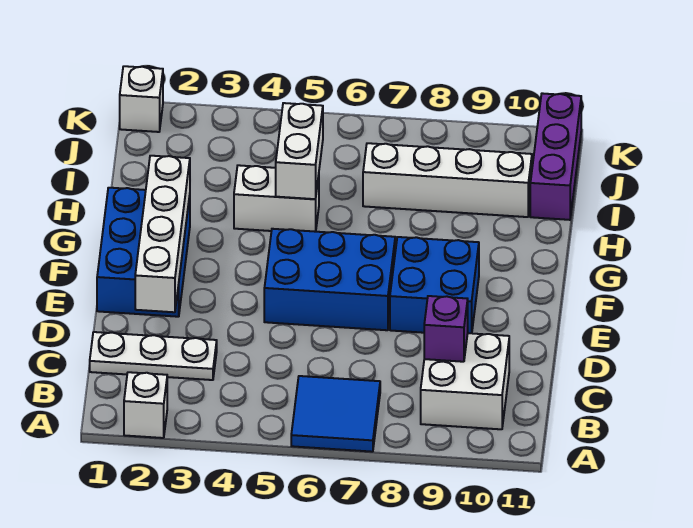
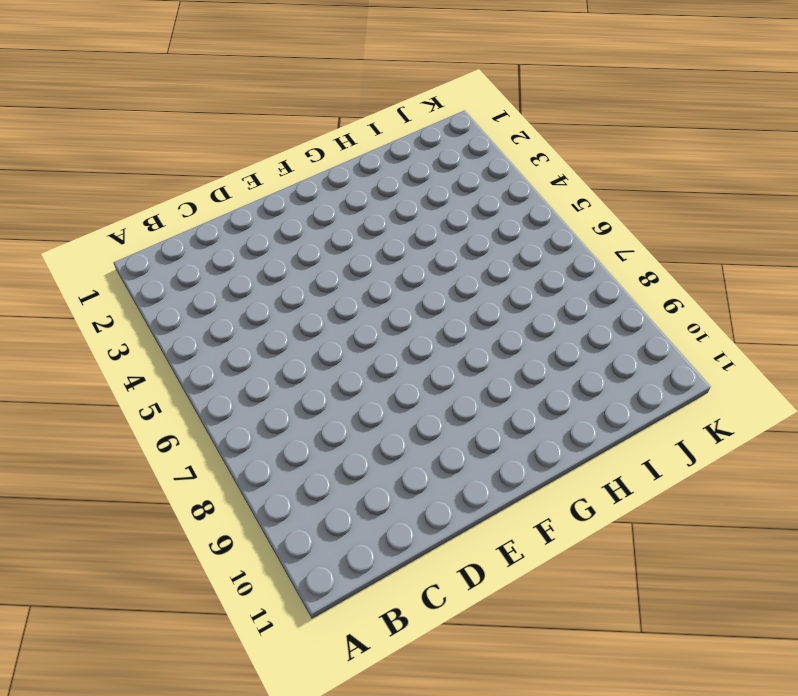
none -> white 1x1 brick [124,372,167,438]
none -> blue 2x2 tile [291,376,380,452]
none -> white 2x2 brick [421,333,509,429]

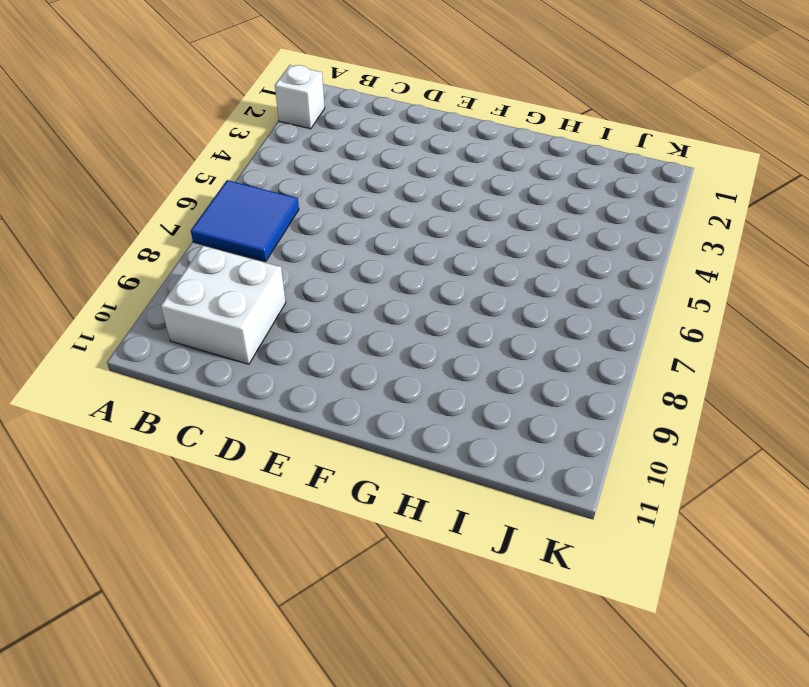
none -> white 1x3 plate [90,332,217,380]
none -> blue 2x3 brick [97,188,190,317]
none -> blue 2x3 brick [264,229,395,330]

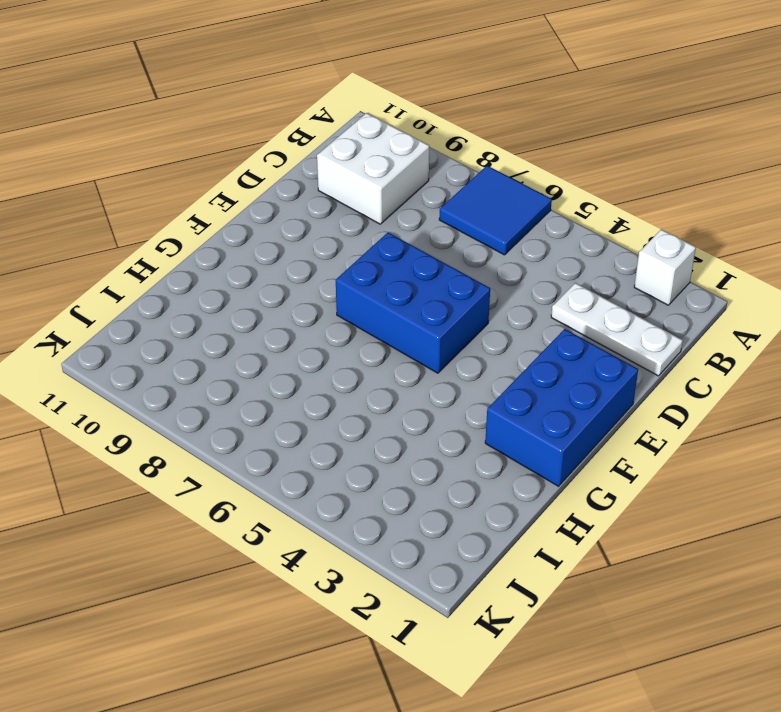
none -> blue 2x2 brick [390,237,479,333]
none -> white 1x2 brick [234,165,319,232]
none -> white 1x4 brick [363,143,532,217]

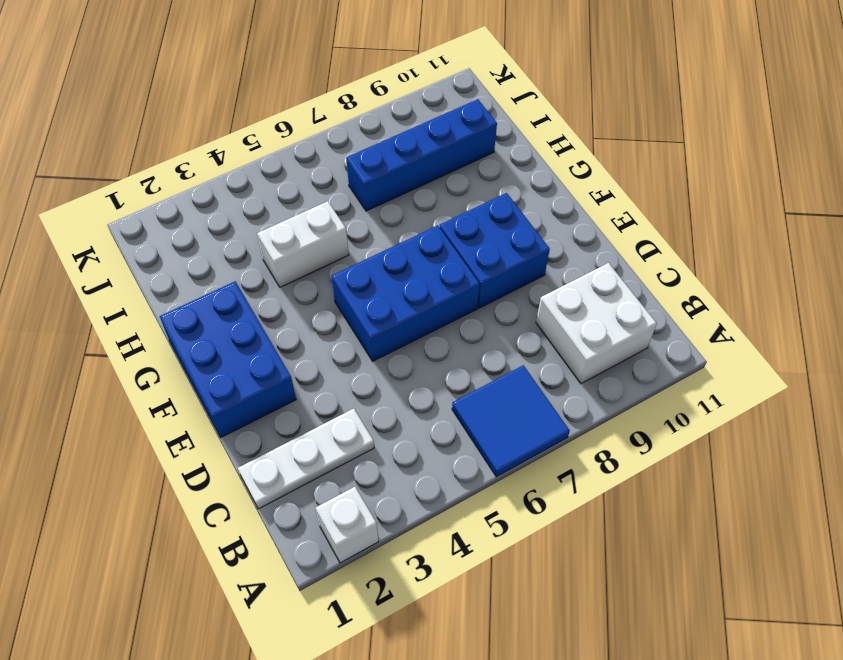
blue 1x4 brick [346,99,497,211] -> white 1x4 brick [363,143,532,217]
none -> purple 1x3 brick [530,93,581,220]
none -> white 1x1 brick [120,66,163,132]
none -> purple 1x1 brick [424,296,468,362]

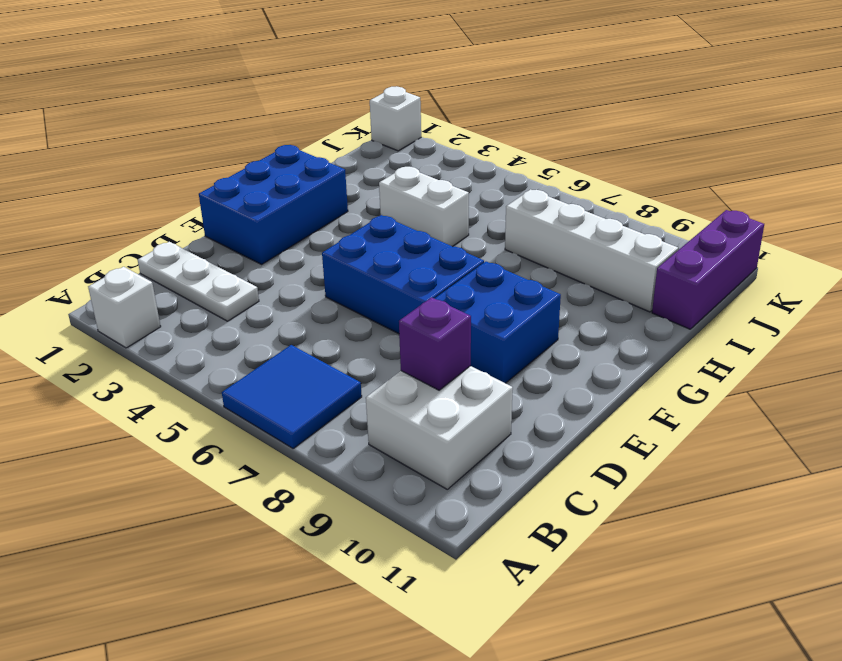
none -> white 1x4 brick [135,156,190,312]
none -> white 1x2 brick [276,103,323,199]

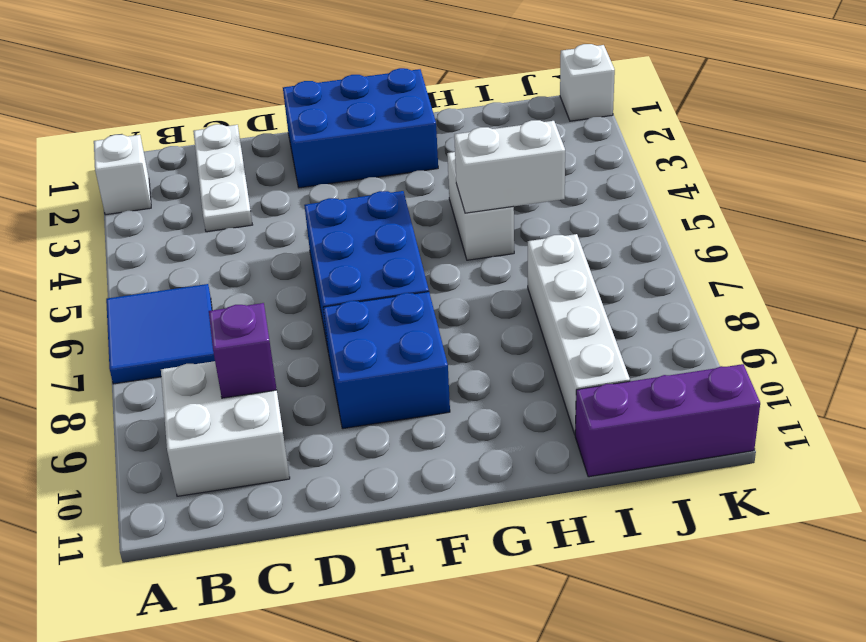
none -> white 1x4 brick [135,156,190,312]

